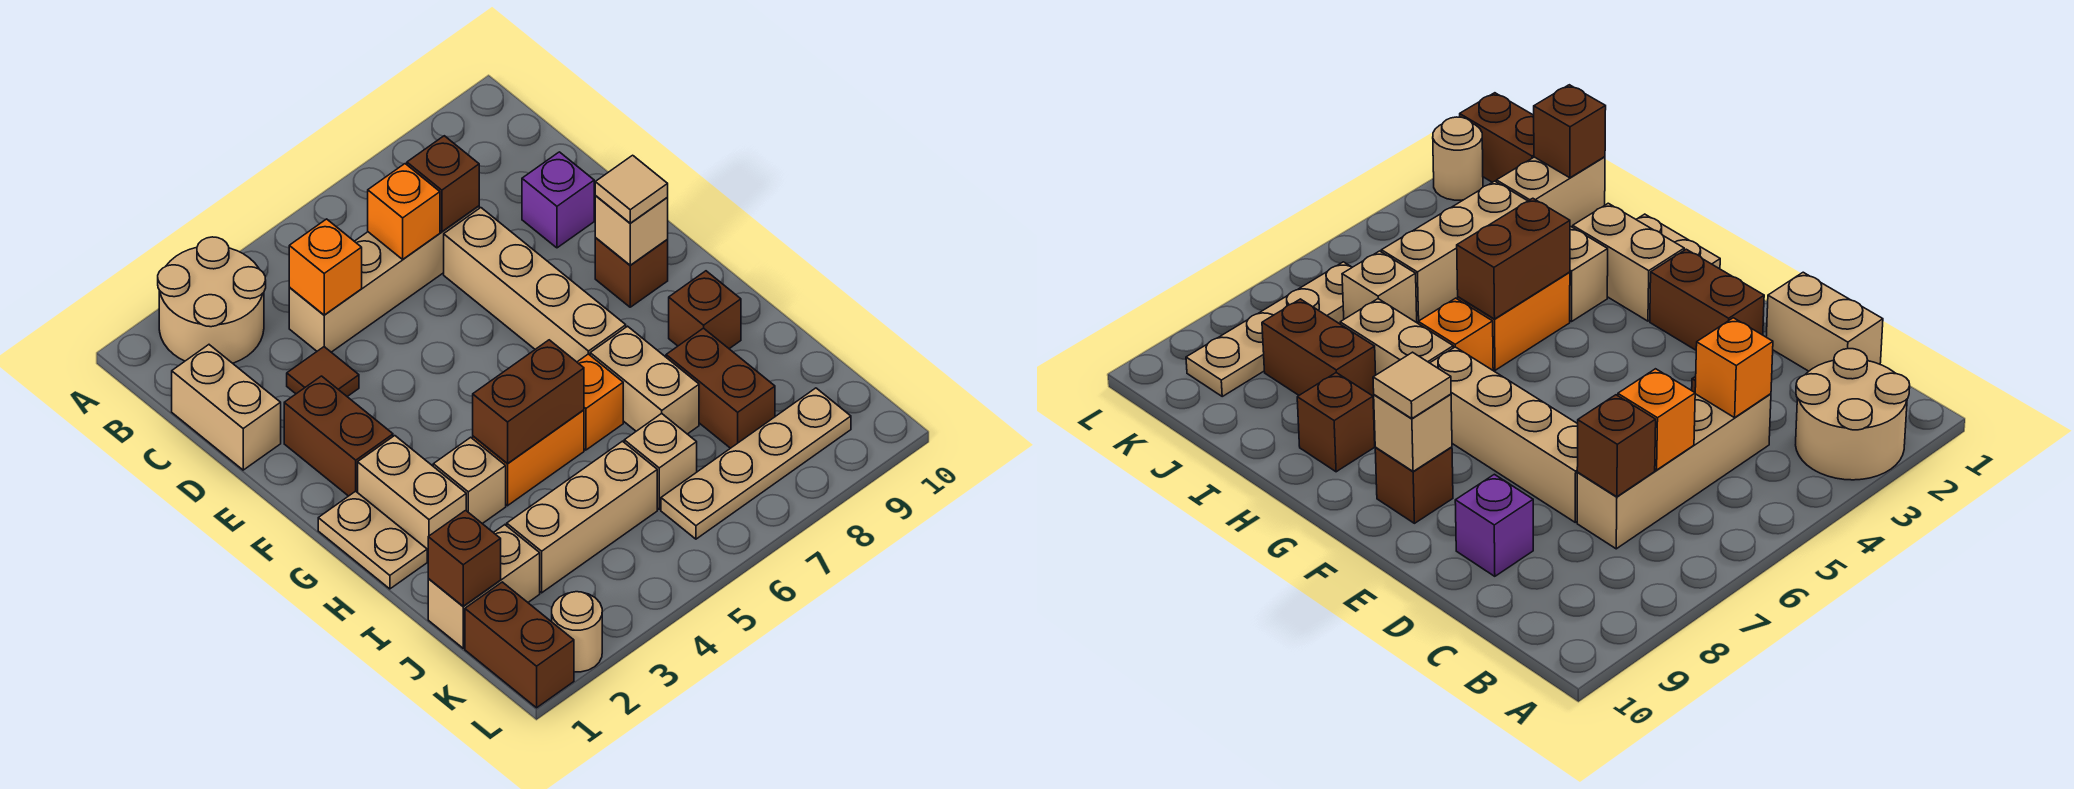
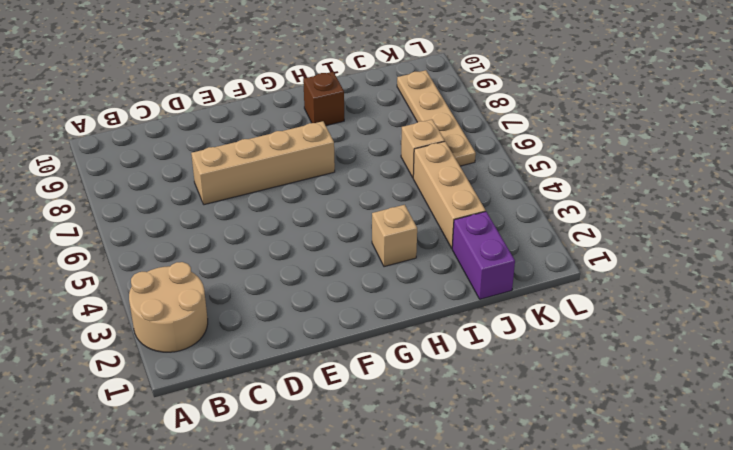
purple 1x2 brick [452,212,515,299] -> tan 1x2 brick [428,525,540,648]
none -> tan 1x2 brick [172,345,281,470]
none -> tan 1x4 brick [289,206,479,352]
none -> brown 1x1 tile [287,347,359,396]

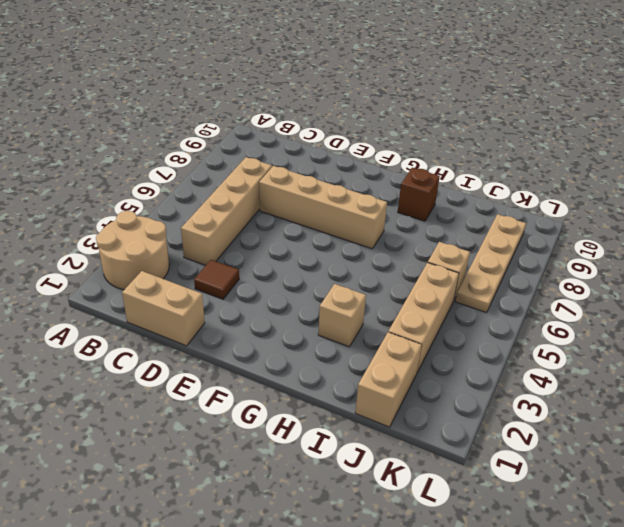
none -> purple 1x1 brick [522,152,594,248]
none -> brown 1x2 brick [284,376,393,496]
none -> brown 1x1 brick [595,238,668,307]

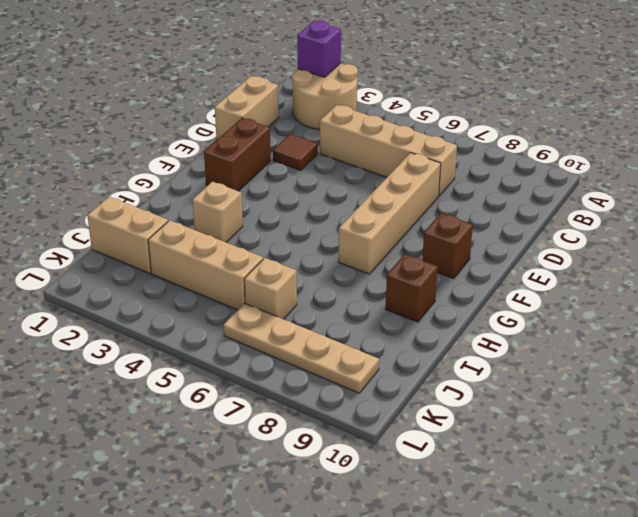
purple 1x1 brick [297,21,341,77] -> purple 1x1 brick moved to [522,152,594,248]
none -> tan 1x2 plate [318,491,427,589]
none -> tan 1x2 brick [358,436,466,560]
none -> orange 1x2 brick [473,410,584,506]

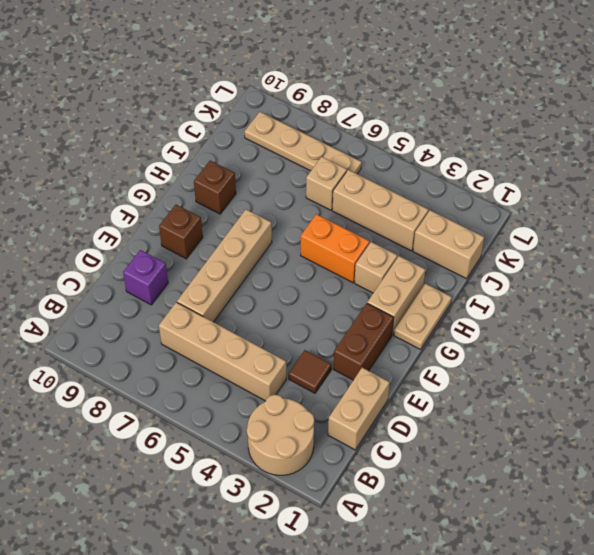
none -> orange 1x1 brick [577,354,623,450]
none -> tan 1x2 brick [590,326,699,434]
none -> brown 1x2 brick [666,328,775,448]

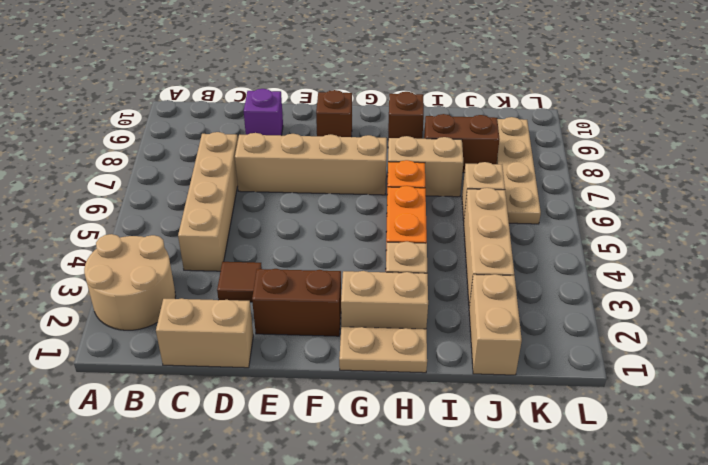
none -> brown 1x2 brick [465,582,574,708]
none -> tan 1x1 round brick [552,592,602,672]
none -> orange 1x1 brick [289,219,362,315]

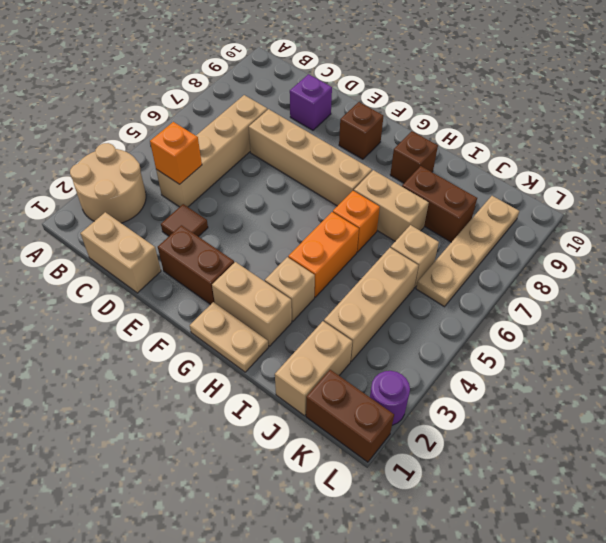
purple 1x1 round brick [370,371,410,425] -> tan 1x1 round brick [552,592,602,672]
none -> orange 1x1 brick [368,164,440,259]
none -> brown 1x1 brick [407,136,479,232]
none -> tan 1x1 brick [595,196,668,265]

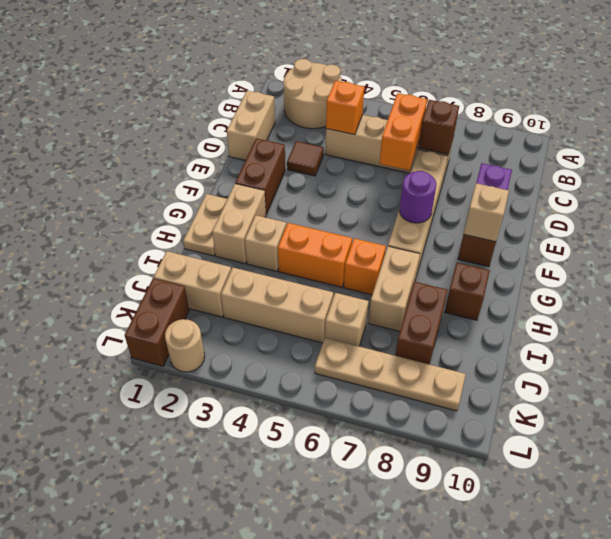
orange 1x2 brick [379,93,427,170] -> orange 1x1 brick [368,164,440,259]
purple 1x1 round brick [399,171,436,223] -> none
none -> brown 1x2 brick [473,340,584,464]
none -> brown 1x1 brick [428,510,501,606]
none -> tan 1x1 tile [595,155,668,223]

